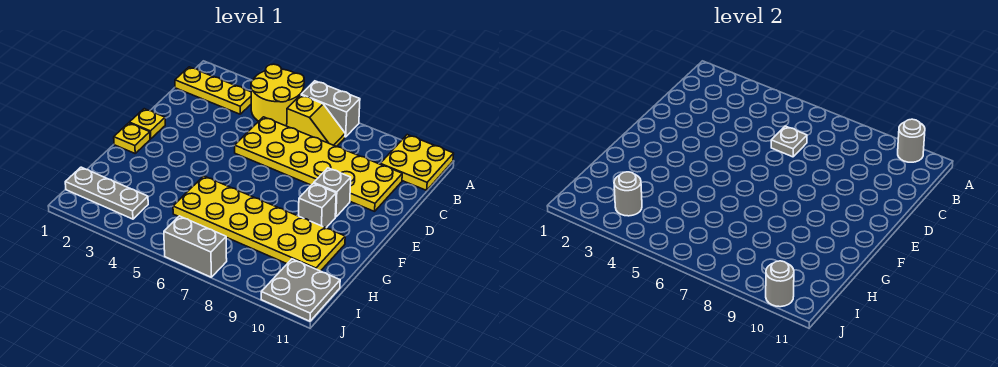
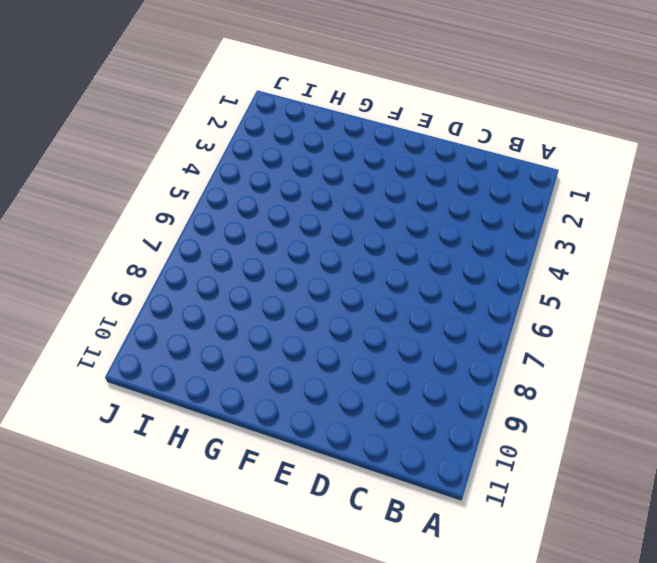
none -> yellow 2x2 round brick [251,64,304,126]
none -> grey 1x2 brick [301,81,360,137]
none -> yellow 2x2 plate [380,135,454,190]

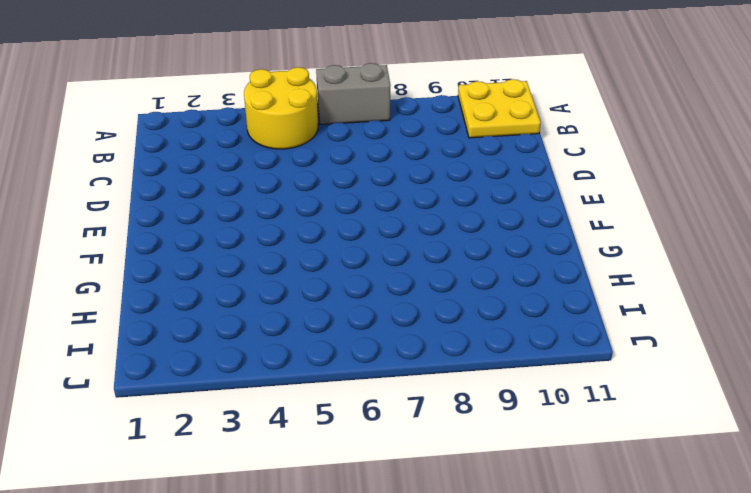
none -> yellow 1x3 plate [175,67,251,114]
none -> yellow 1x2 slope [287,95,345,147]
none -> yellow 2x6 plate [235,117,402,211]

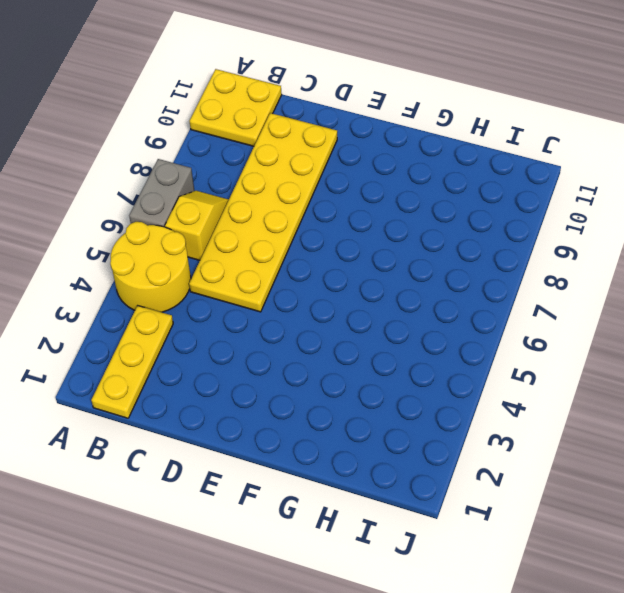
none -> yellow 1x1 plate [129,109,165,139]
none -> grey 1x1 brick [314,168,351,217]
none -> yellow 1x1 plate [114,123,150,153]

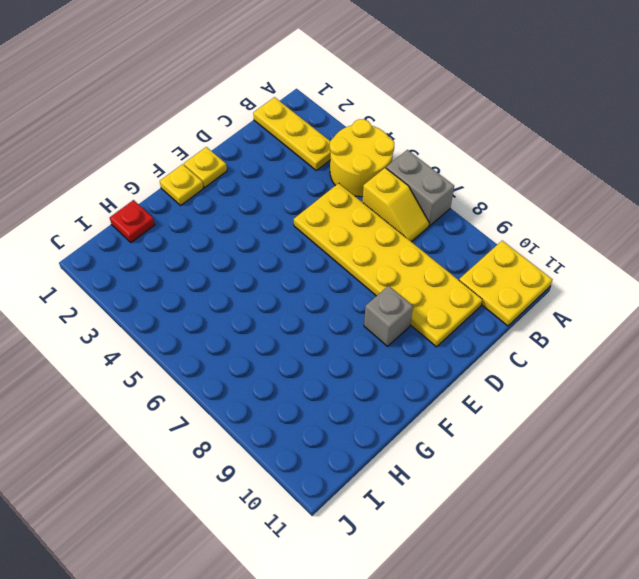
red 1x1 plate [110,200,155,243] -> none
none -> grey 1x1 brick [299,183,336,228]
none -> yellow 2x6 plate [173,176,345,271]
none -> grey 1x3 plate [65,167,148,219]

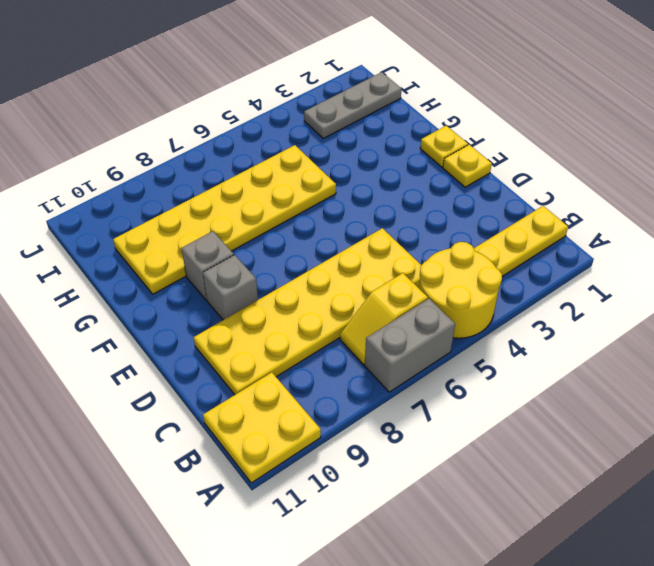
none -> grey 2x2 plate [261,259,340,321]
none -> grey 1x2 brick [164,216,227,277]
none -> grey 1x1 round brick [898,119,925,162]

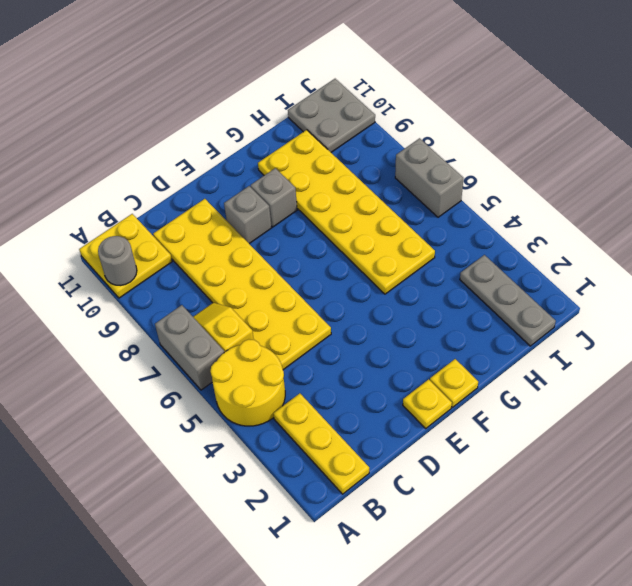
none -> grey 1x1 plate [771,126,807,157]
none -> grey 1x1 round brick [614,172,642,216]
none -> grey 1x1 round brick [766,261,794,307]

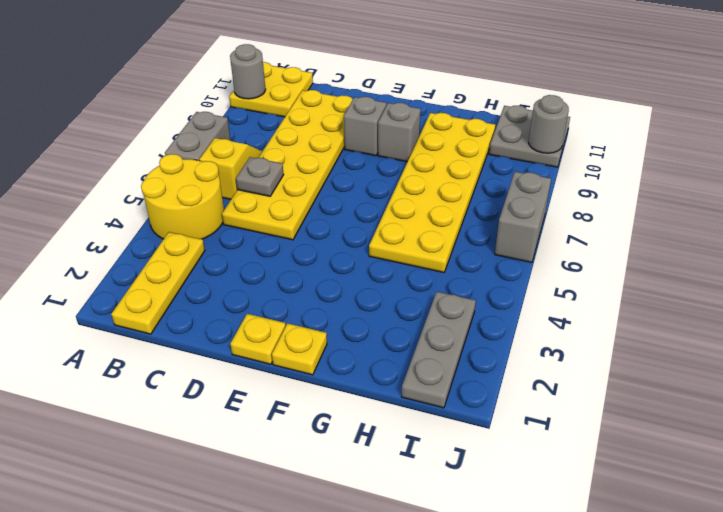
none -> grey 1x1 round brick [614,172,642,216]

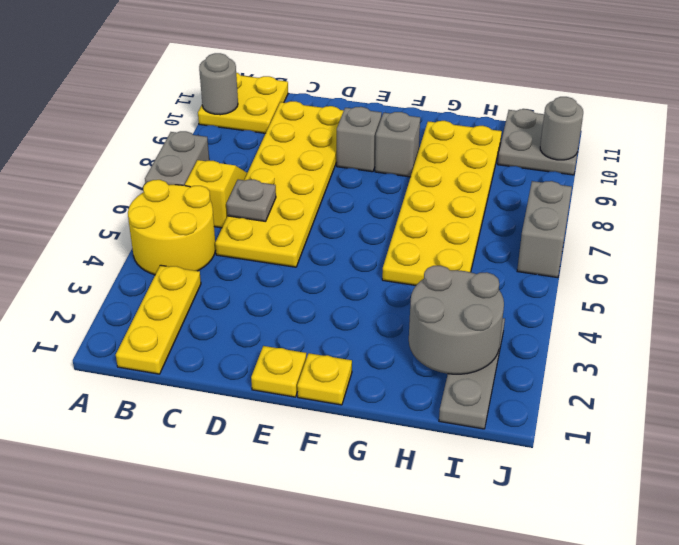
grey 2x2 round brick [409,266,504,374] -> grey 1x1 round brick [614,172,642,216]

